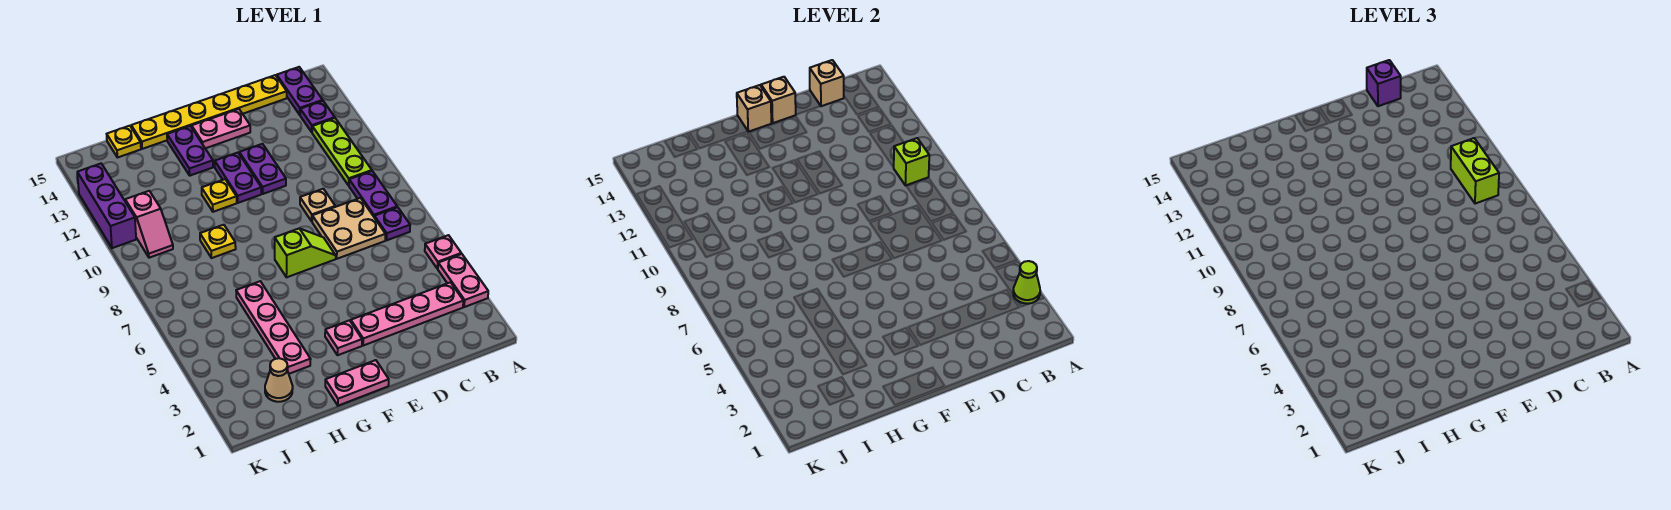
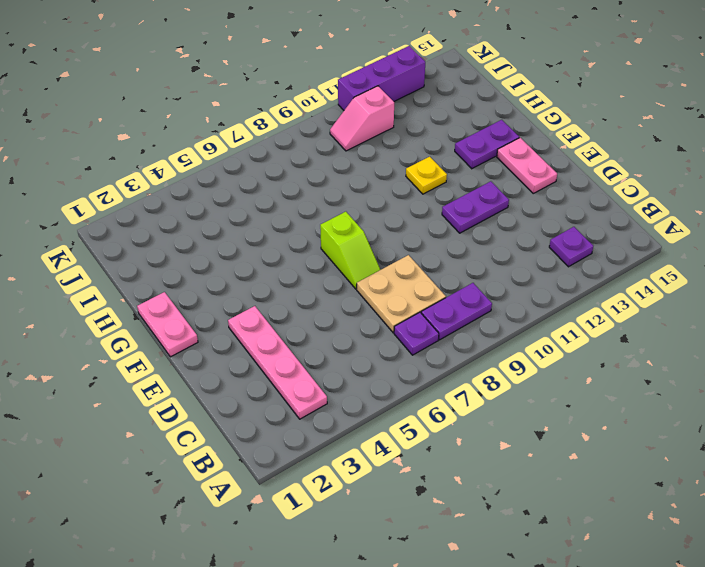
none -> pink 1x2 plate [438,254,488,307]
none -> pink 1x1 plate [425,235,461,269]
none -> lime 1x3 plate [312,118,372,186]
none -> purple 1x2 plate [277,67,323,115]

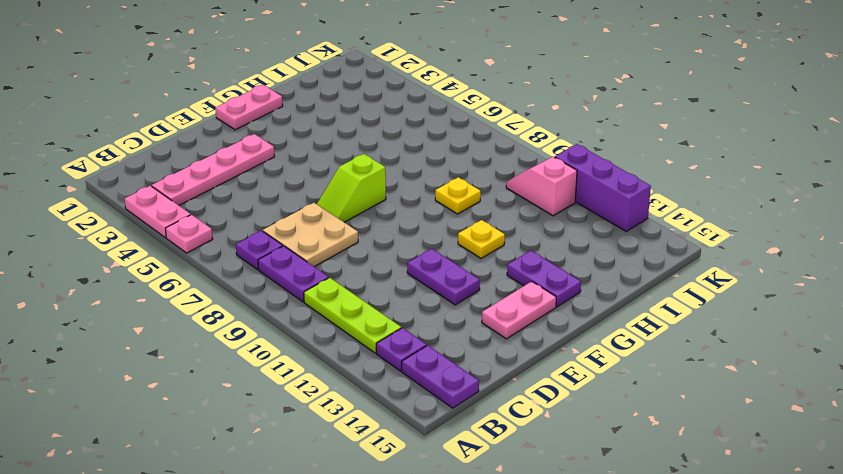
none -> yellow 1x6 plate [131,75,287,149]
none -> tan 1x1 plate [300,189,335,221]
none -> pink 1x1 plate [325,320,362,355]
none -> purple 1x2 plate [215,153,261,203]

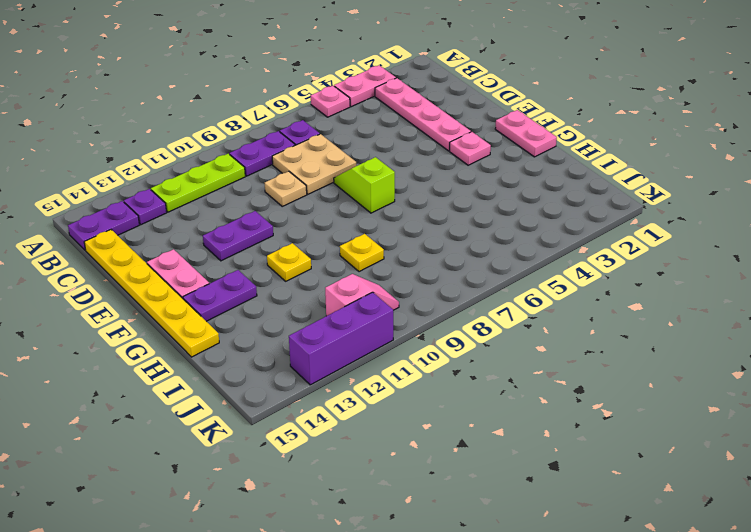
none -> purple 1x2 plate [215,153,261,203]
none -> pink 1x4 plate [236,281,311,374]
none -> tan 1x1 cone [265,358,293,402]
none -> yellow 1x1 plate [107,126,141,158]

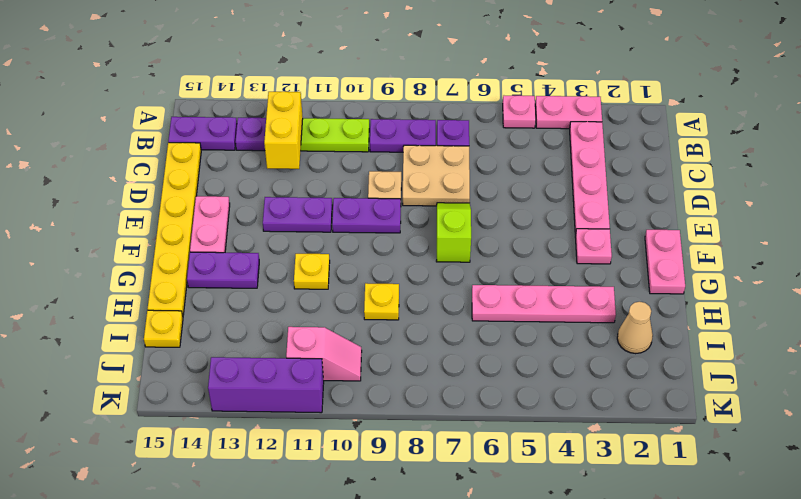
yellow 1x2 brick [264,92,303,169] -> none
purple 1x2 plate [332,198,401,233] -> purple 1x2 plate moved to [215,153,261,203]
none -> lime 1x1 cone [1013,261,1040,304]
none -> lime 1x1 brick [893,138,929,186]
none -> tan 1x1 brick [810,60,844,106]
none -> tan 1x1 brick [761,77,796,123]

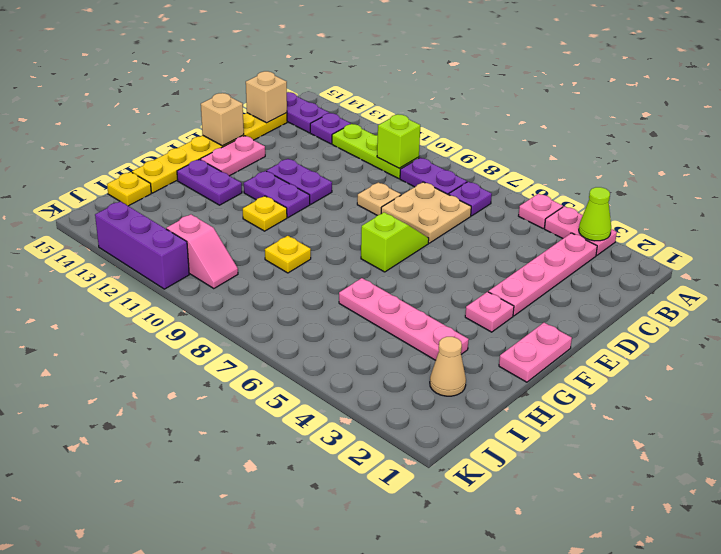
none -> tan 1x1 brick [737,85,771,132]
none -> lime 1x2 brick [1451,138,1499,204]
none -> purple 1x1 brick [1367,60,1401,106]

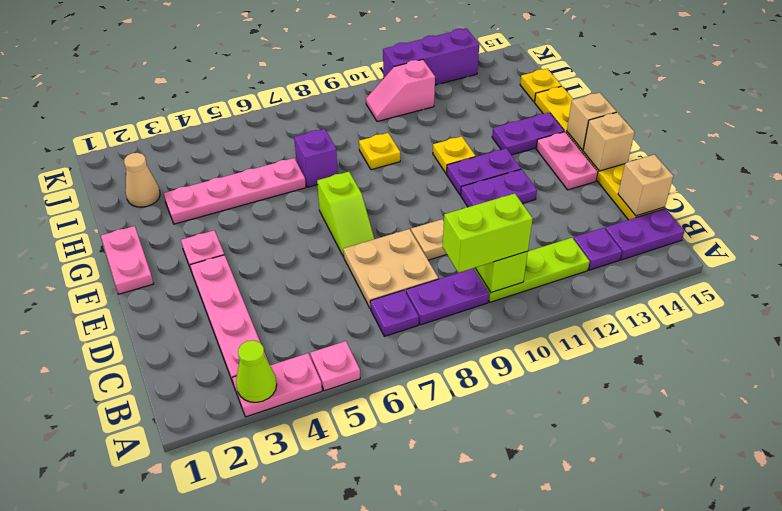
purple 1x1 brick [294,129,338,187] -> purple 1x1 brick moved to [1367,60,1401,106]

